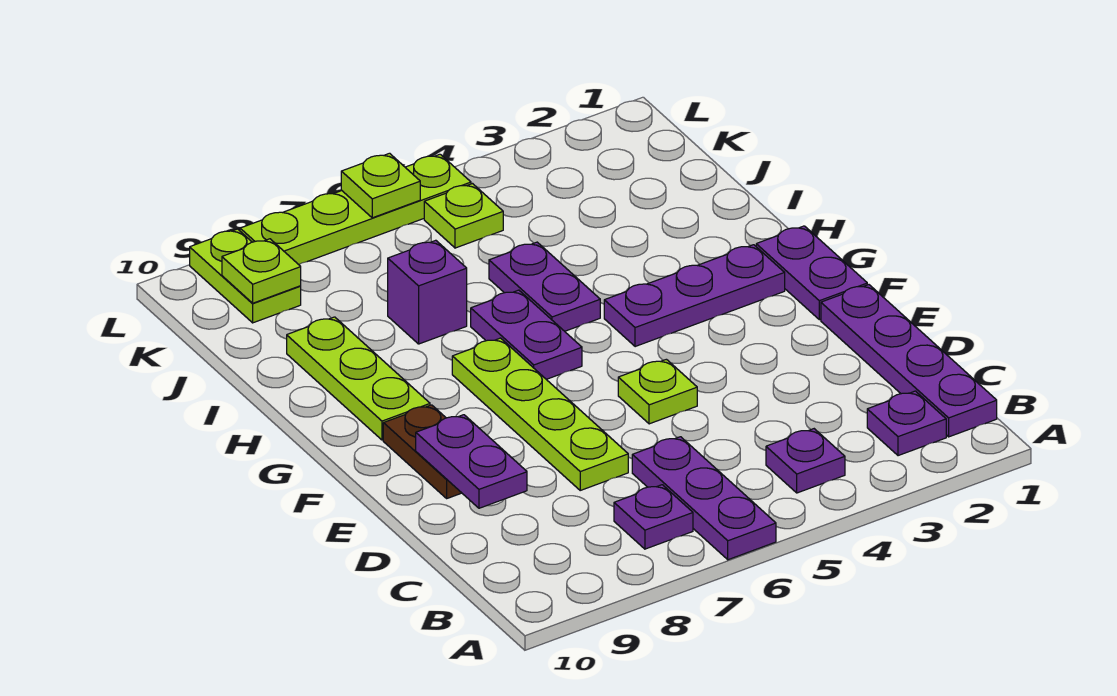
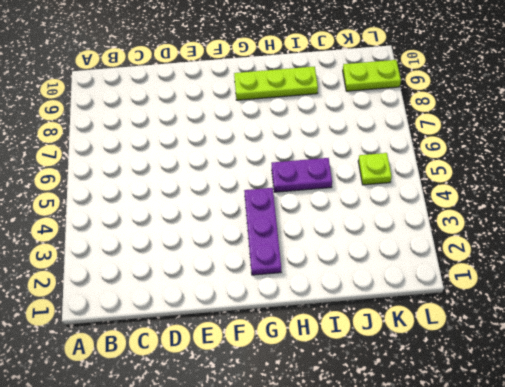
none -> purple 1x3 plate [632,437,776,560]
none -> purple 1x4 plate [821,285,997,437]
none -> purple 1x1 plate [867,391,946,456]

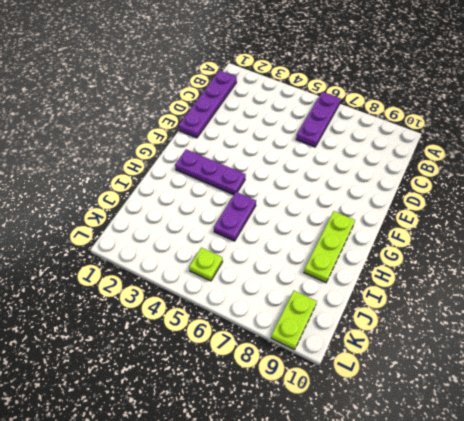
none -> purple 1x1 plate [867,391,946,456]
none -> purple 1x1 plate [766,429,845,493]
none -> purple 1x1 plate [614,485,693,549]

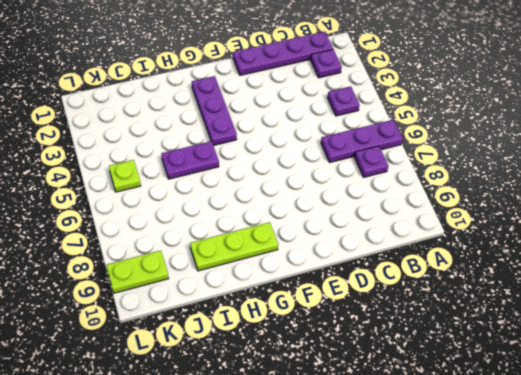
none -> lime 1x4 plate [452,338,628,490]
none -> lime 1x1 plate [618,359,697,424]
none -> brown 1x2 plate [383,405,461,498]

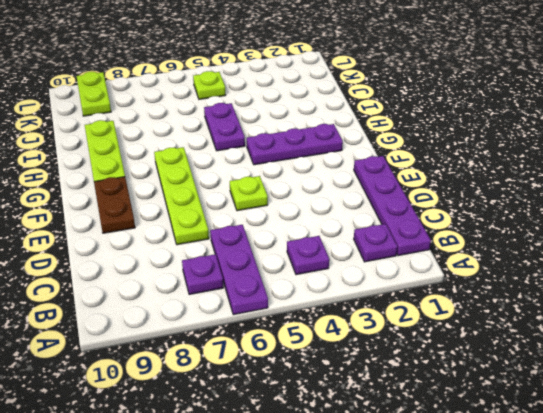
none -> purple 1x2 plate [756,226,867,320]
none -> purple 1x2 plate [471,290,582,379]
none -> purple 1x1 brick [388,240,467,344]

